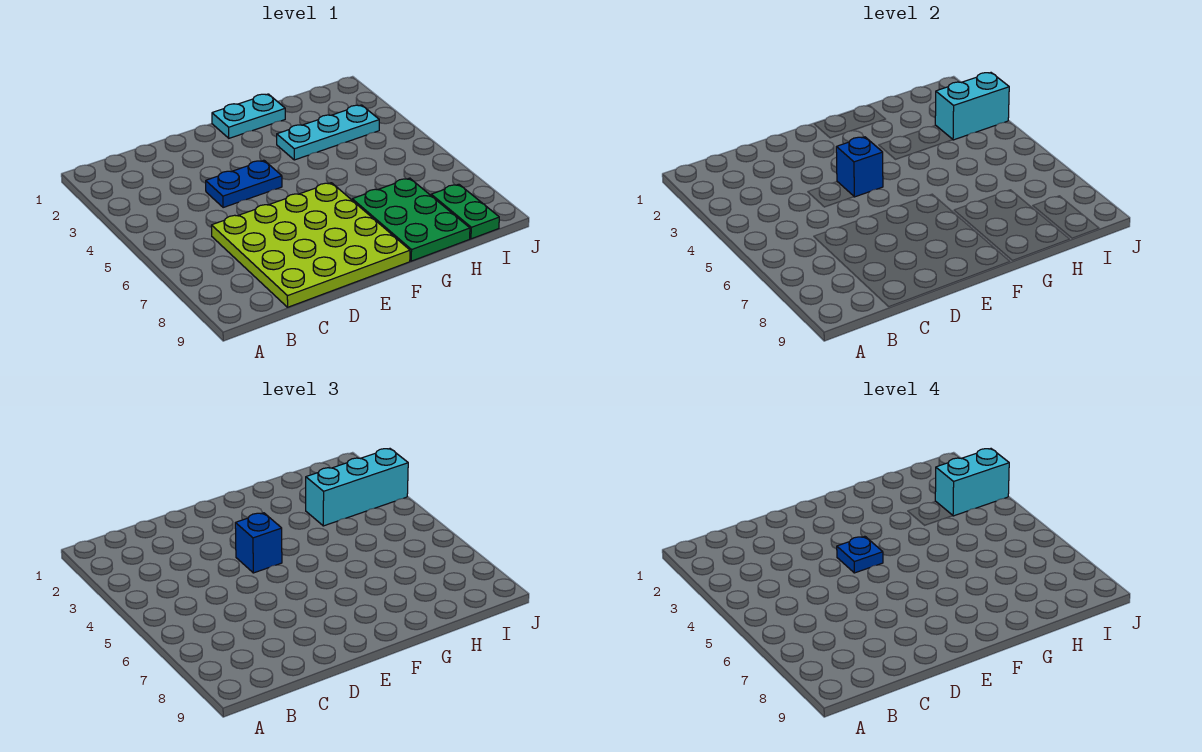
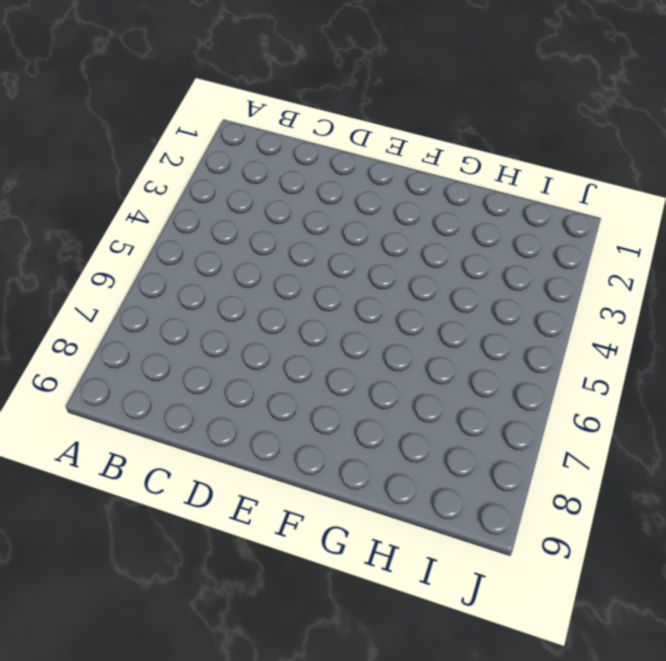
none -> lime 4x4 plate [211,183,410,307]
none -> blue 1x2 plate [206,160,282,208]
none -> cyan 1x2 plate [212,94,285,138]

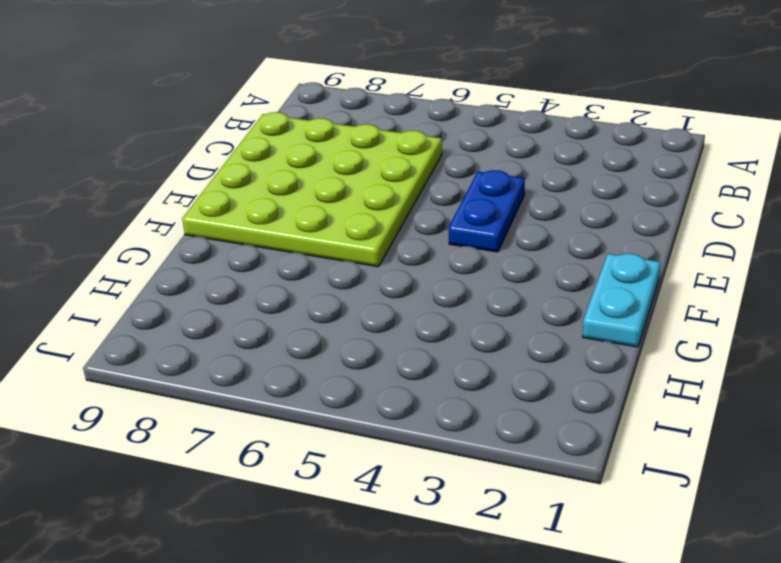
none -> cyan 1x3 plate [277,105,379,160]
none -> green 2x3 plate [352,178,470,261]
none -> green 1x2 plate [431,184,499,239]

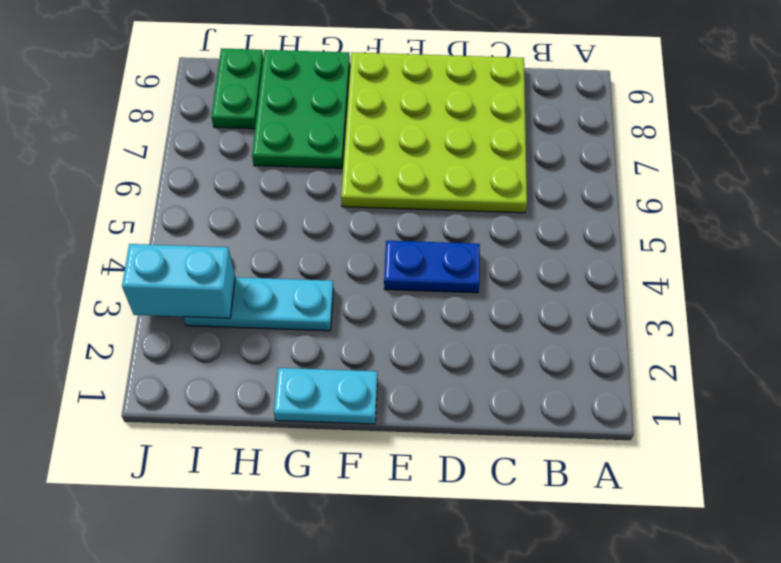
none -> blue 1x1 brick [836,137,883,197]
none -> blue 1x1 brick [235,513,282,573]
none -> cyan 1x3 brick [306,449,408,526]

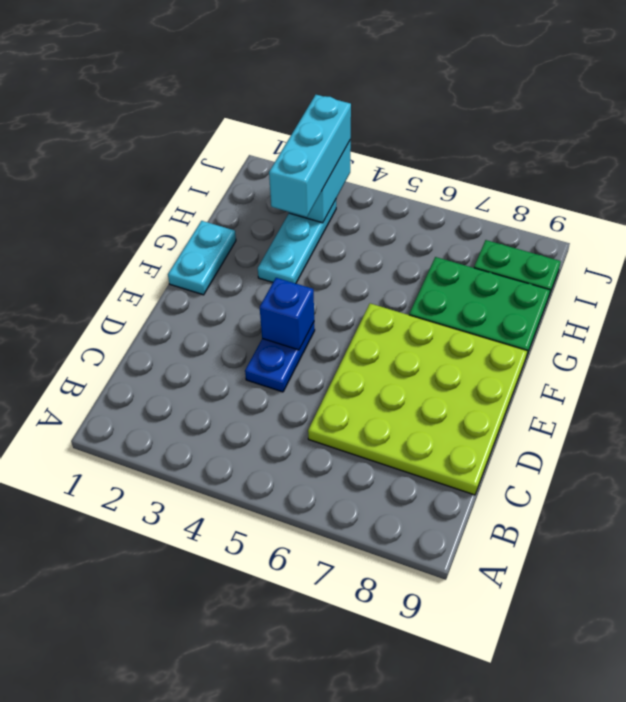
none -> blue 1x1 brick [235,513,282,573]
none -> blue 1x1 plate [837,536,883,573]
none -> cyan 1x2 brick [935,449,1009,516]

